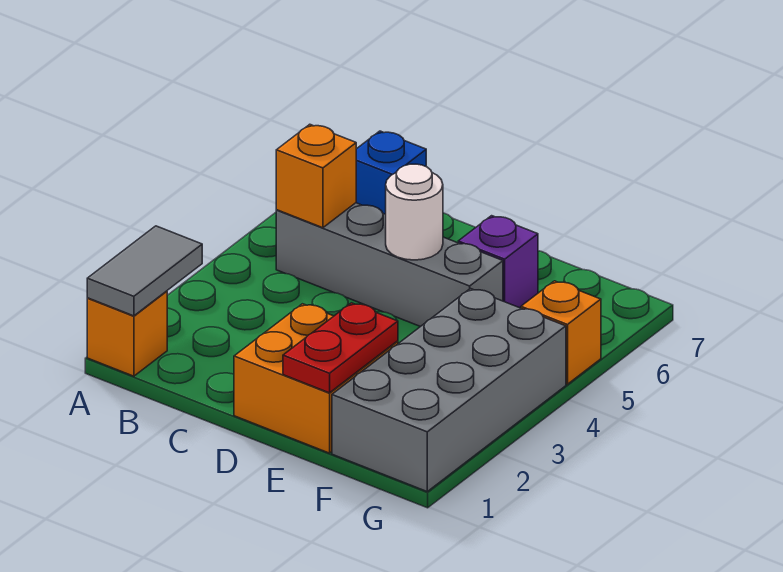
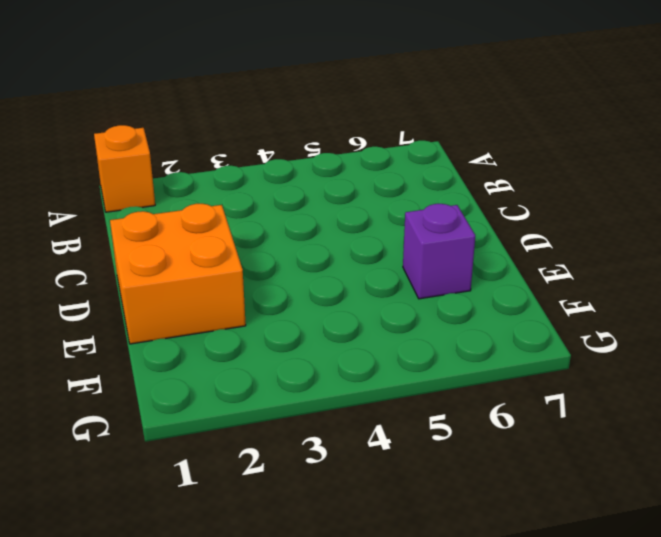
none -> grey 1x4 brick [276,203,503,327]
none -> blue 1x1 brick [356,131,426,214]

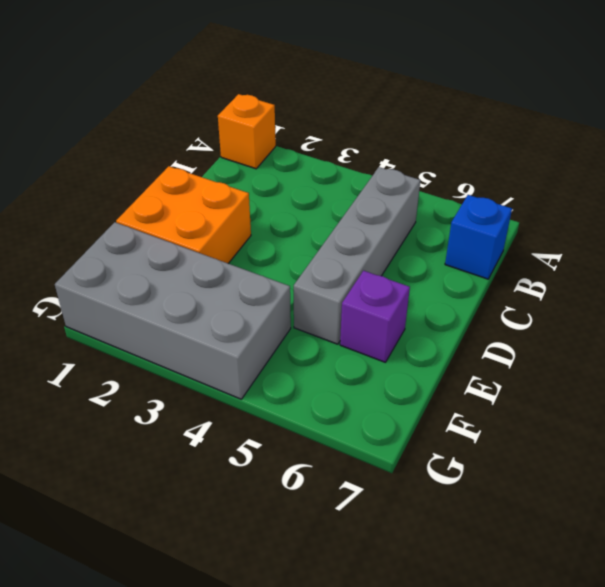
none -> orange 1x1 brick [521,281,601,384]
none -> grey 1x2 tile [87,226,202,316]

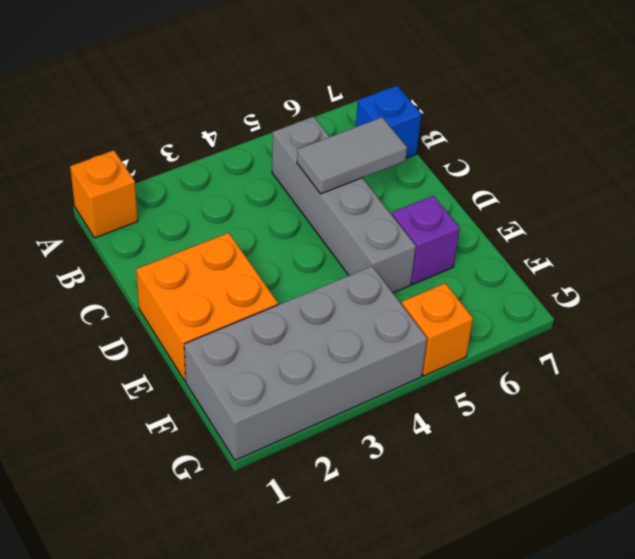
grey 1x2 tile [297,117,407,194] -> grey 1x2 tile moved to [87,226,202,316]
none -> orange 1x1 brick [276,124,356,228]
none -> white 1x1 round brick [386,164,443,260]

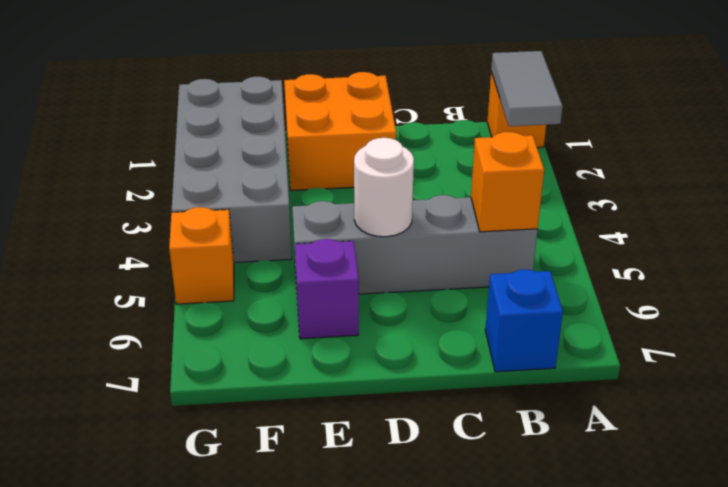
none -> red 1x2 plate [283,303,398,393]

